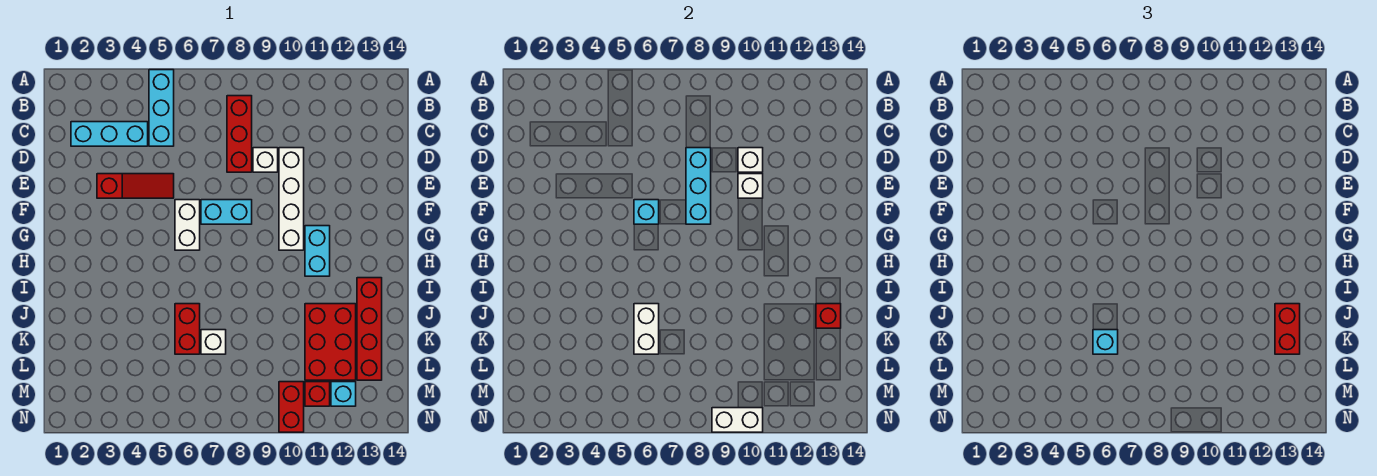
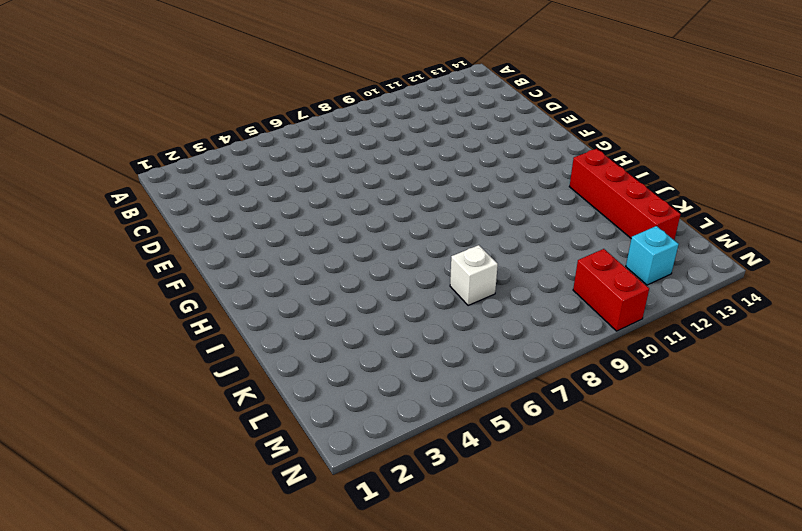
none -> cyan 1x3 brick [149,70,174,146]
none -> red 1x3 brick [227,96,252,172]
none -> cyan 1x3 brick [71,122,148,146]

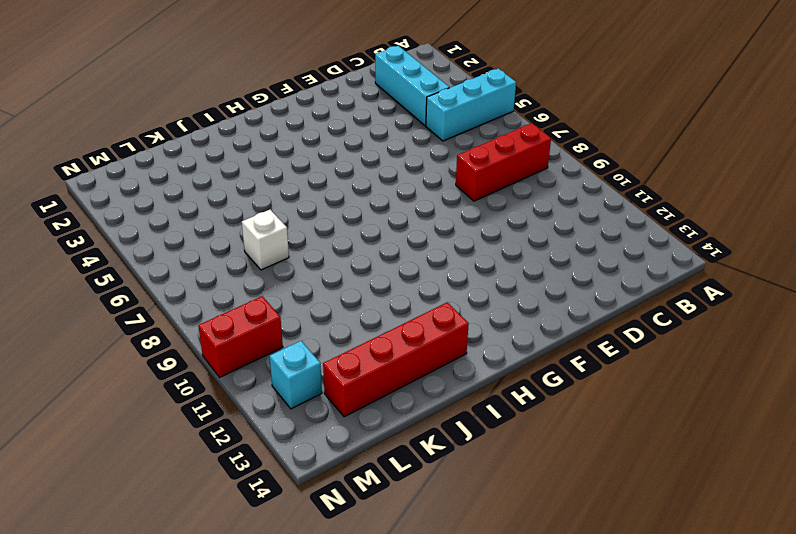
none -> white 1x1 brick [253,148,278,172]
none -> white 1x4 brick [279,148,304,250]
none -> red 1x3 slope [97,174,174,198]

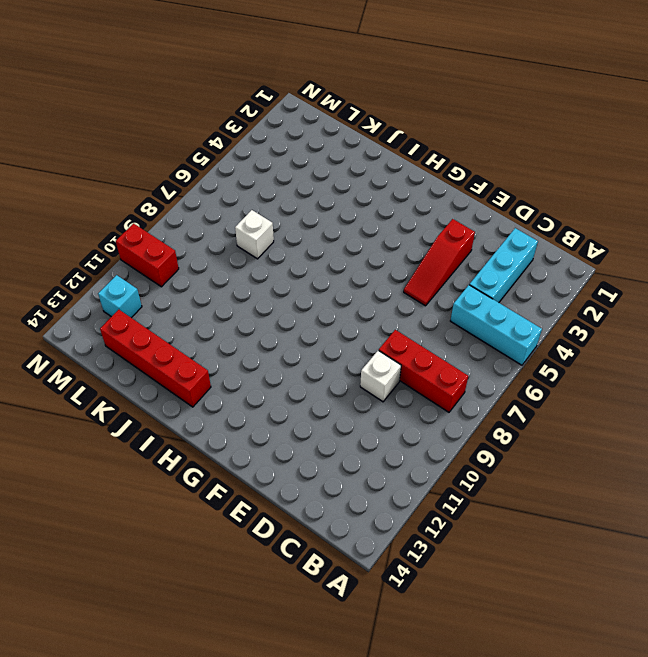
none -> white 1x4 brick [279,148,304,250]
none -> white 1x2 brick [175,200,200,250]
none -> cyan 1x2 brick [201,200,252,224]

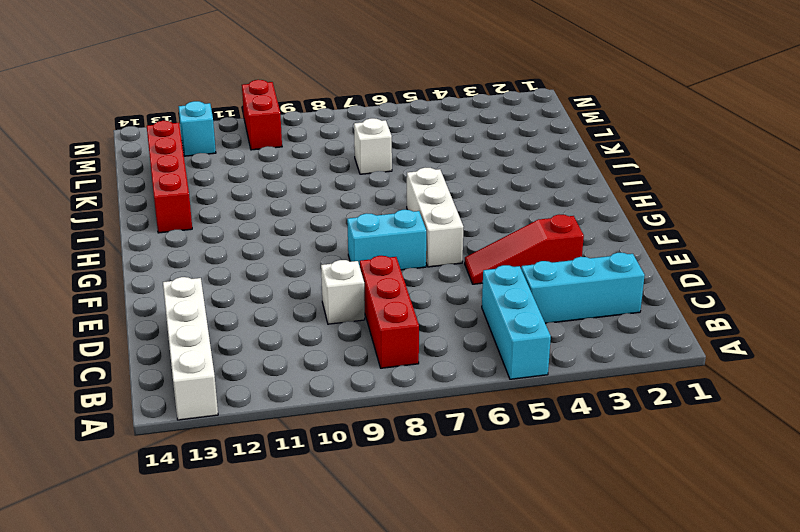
white 1x4 brick [163,277,218,420] -> white 1x4 brick moved to [279,148,304,250]
white 1x3 brick [407,168,464,267] -> white 1x2 brick [175,200,200,250]
none -> cyan 1x2 brick [305,226,330,276]
none -> red 1x2 brick [175,304,200,354]
none -> red 2x3 brick [305,304,356,380]

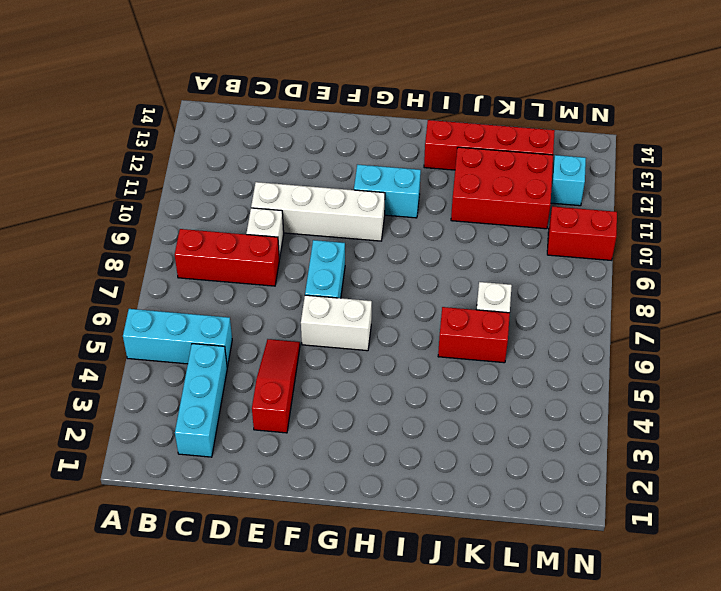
none -> red 1x1 brick [305,382,330,406]
none -> cyan 1x3 brick [686,148,711,224]
none -> white 1x1 brick [738,148,763,172]

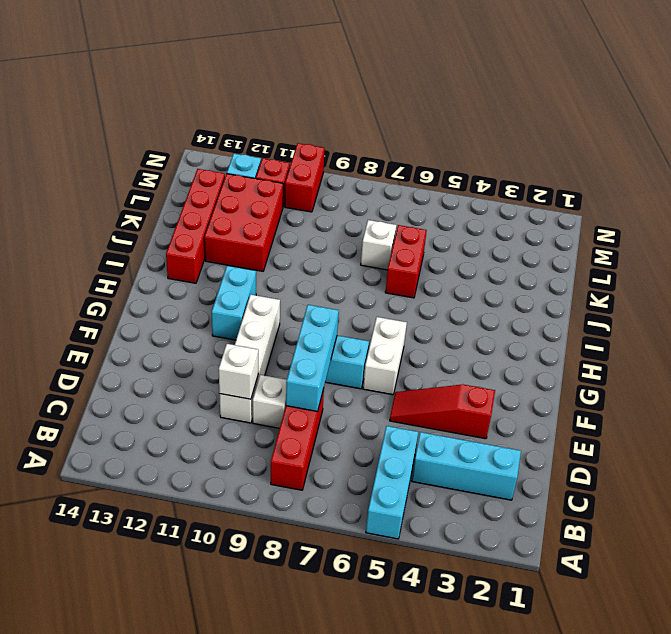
none -> white 1x1 brick [738,174,763,198]
none -> cyan 1x1 brick [634,200,659,224]
none -> white 1x2 brick [634,304,659,354]

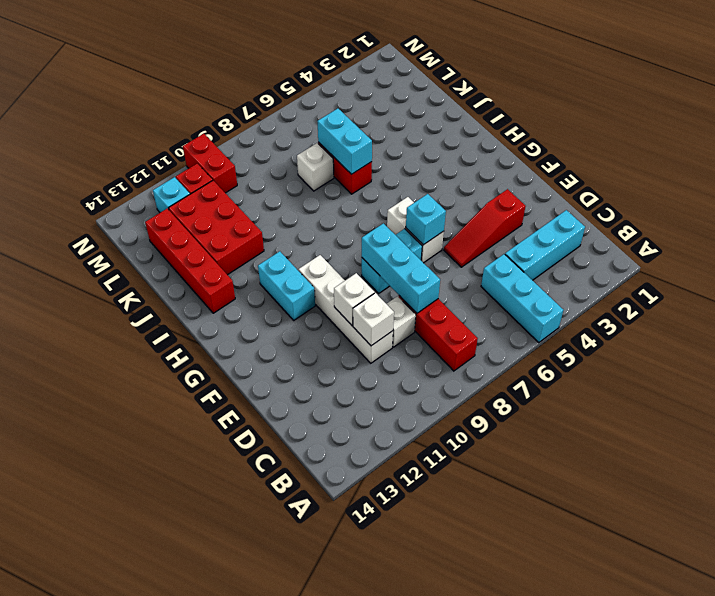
cyan 1x2 brick [317,109,372,174] -> white 1x2 brick [634,304,659,354]
none -> red 1x1 brick [816,304,841,328]
none -> white 1x2 brick [712,408,763,432]
none -> red 1x2 brick [1275,304,1300,354]

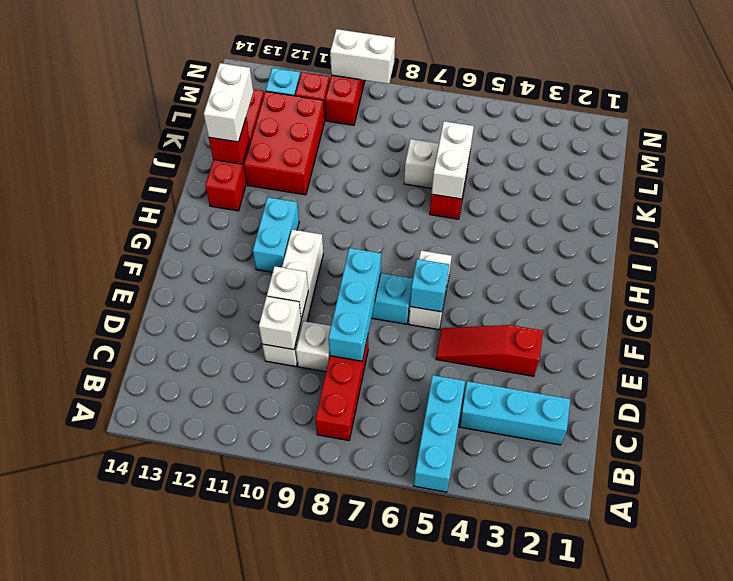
white 1x2 brick [204,63,253,142] -> red 1x2 brick [1275,304,1300,354]
none -> cyan 1x1 brick [1093,330,1118,354]

